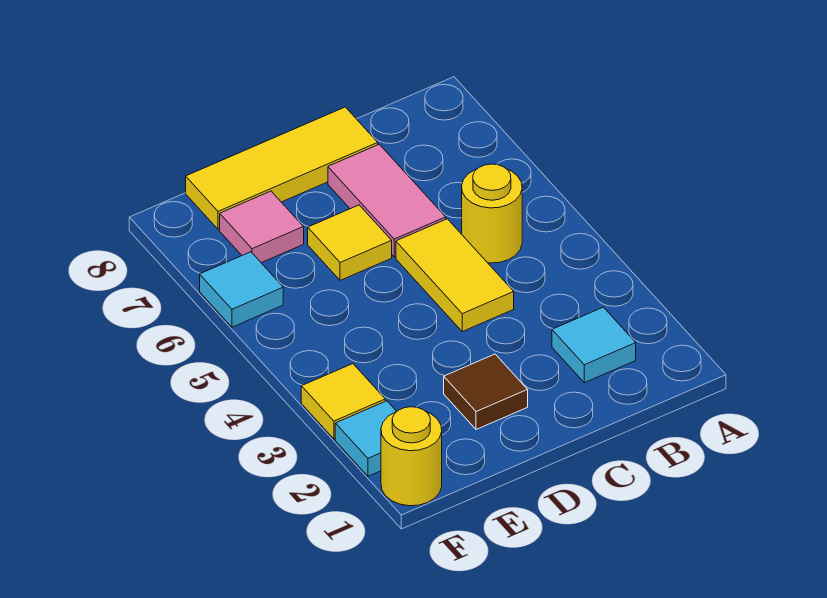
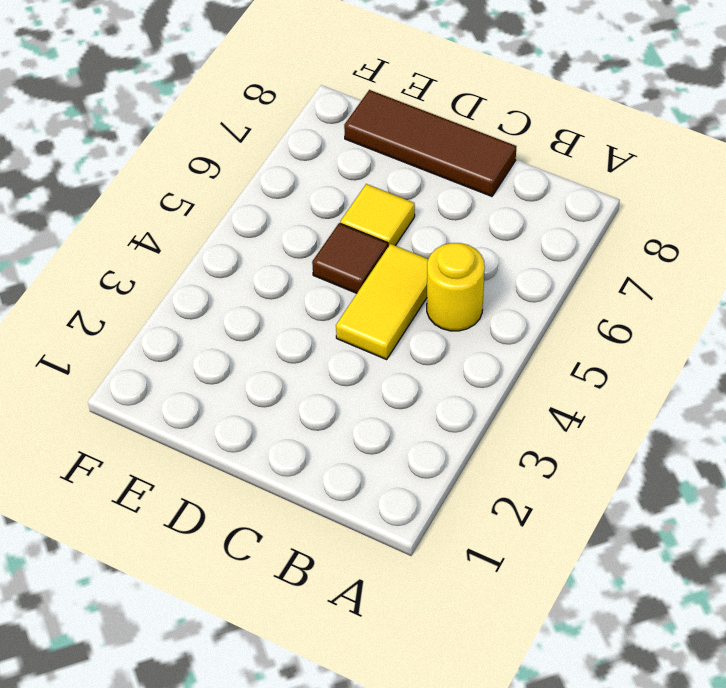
brown 1x3 tile [344,90,516,196] -> yellow 1x3 tile [186,107,378,229]
brown 1x1 tile [312,223,388,293] -> brown 1x1 tile moved to [444,354,528,429]
none -> cyan 1x1 tile [552,307,636,383]
none -> pink 1x2 tile [328,144,446,257]
none -> pink 1x1 tile [220,191,304,263]

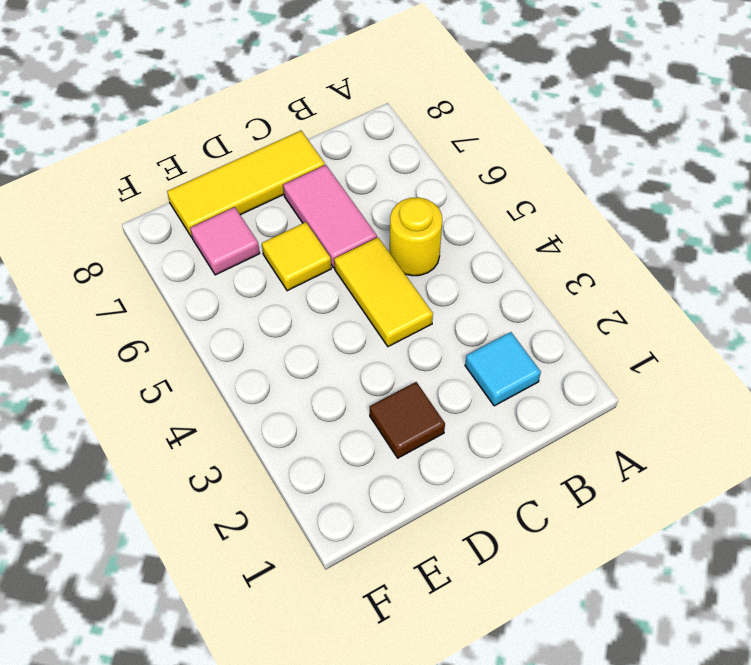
none -> yellow 1x1 round brick [381,407,442,506]
none -> cyan 1x1 tile [335,401,397,476]
none -> yellow 1x1 tile [301,364,385,439]

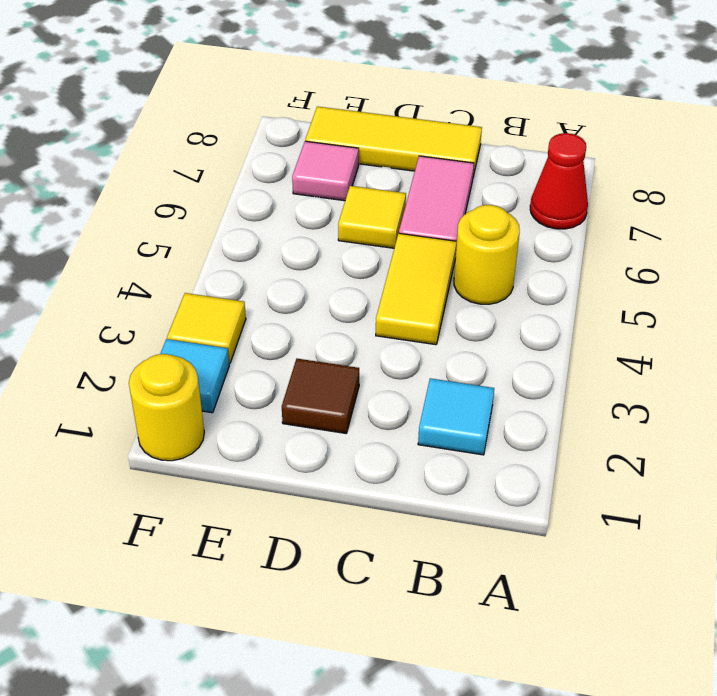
red 1x1 cone [530,133,588,229] -> none
none -> cyan 1x1 tile [200,252,283,327]

